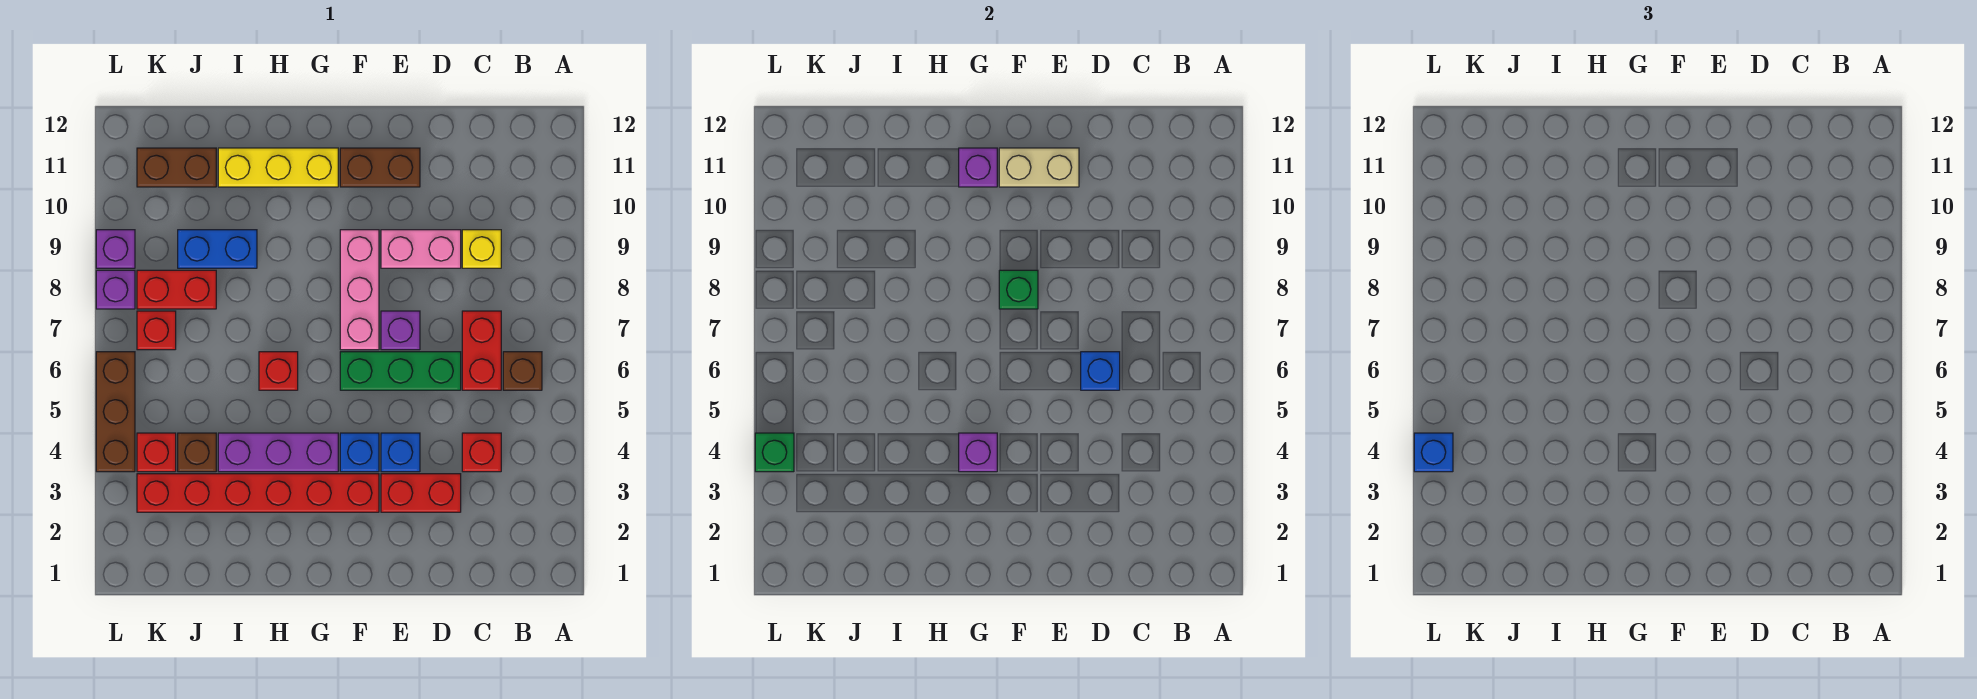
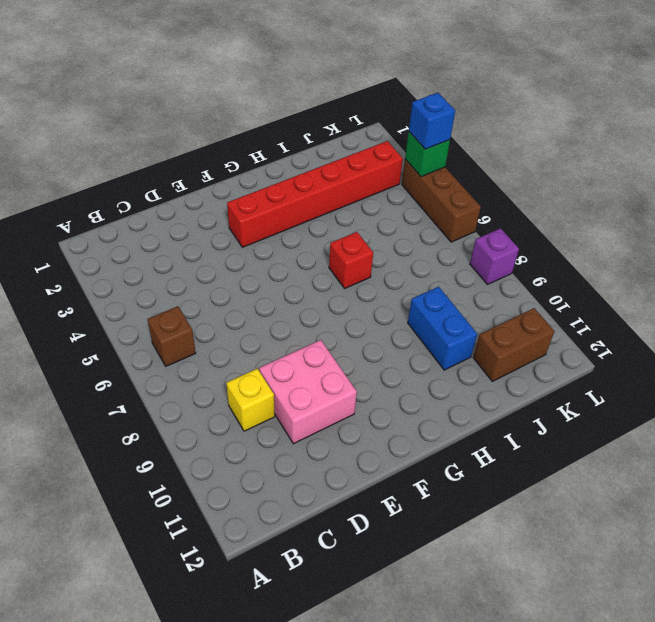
pink 2x2 brick [259,340,357,444] -> pink 1x2 brick [381,230,461,268]
blue 1x2 brick [408,287,477,370] -> blue 1x2 brick turned to [178,230,257,268]
none -> red 1x1 brick [462,433,501,472]
none -> red 1x2 brick [462,311,501,390]
none -> red 1x2 brick [381,474,461,512]
none -> green 1x3 brick [340,352,461,390]

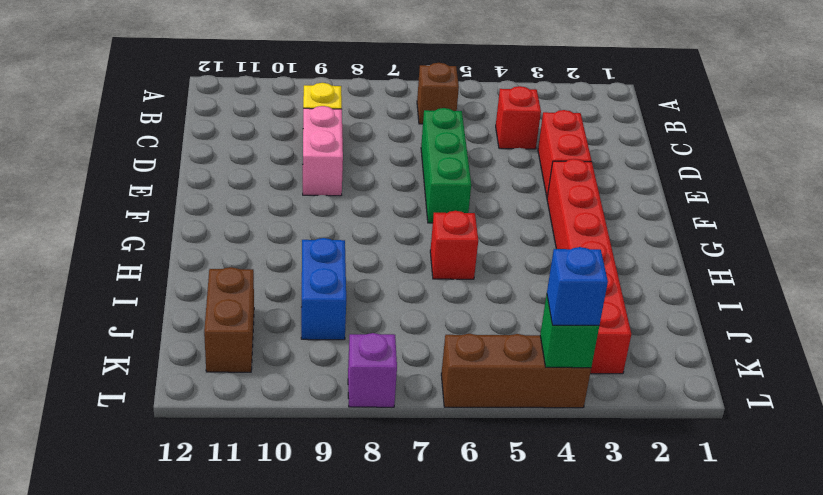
none -> red 1x2 brick [462,311,501,390]
none -> blue 1x1 brick [381,433,420,472]
none -> purple 1x1 brick [381,311,420,350]
none -> brown 1x2 brick [340,148,420,187]

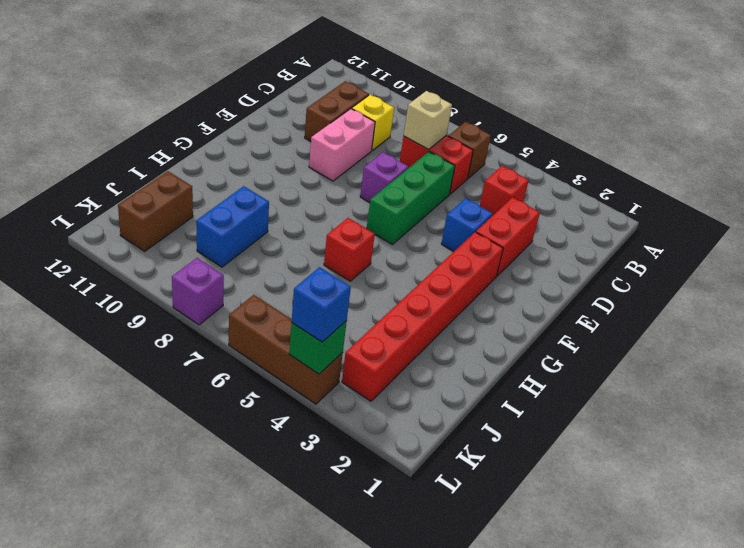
tan 1x1 brick [404,91,452,149] -> none
brown 1x2 brick [305,81,369,141] -> brown 1x2 brick moved to [340,148,420,187]
none -> blue 1x1 brick [340,433,379,472]
none -> pink 1x3 brick [340,230,379,350]
none -> purple 1x3 brick [218,433,338,472]
none -> yellow 1x3 brick [218,148,338,187]

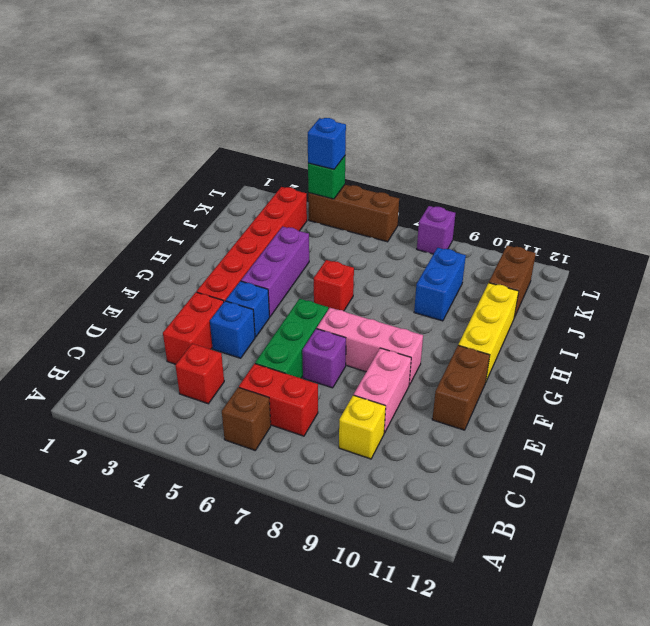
none -> brown 1x1 brick [178,433,216,472]
none -> red 1x2 brick [137,270,216,309]
none -> red 1x1 brick [137,433,176,472]
none -> red 1x1 brick [137,311,176,350]

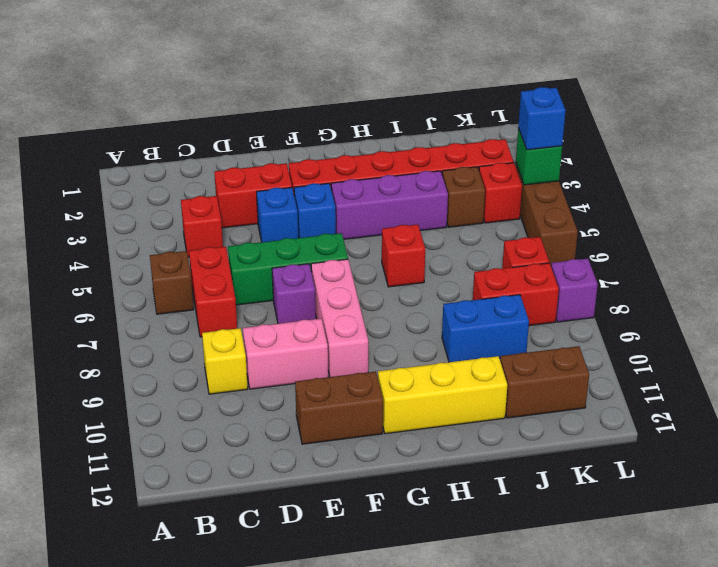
none -> purple 1x1 brick [96,230,135,268]
none -> blue 1x1 brick [1081,352,1120,390]
none -> tan 1x2 brick [999,148,1079,187]
none -> green 1x1 brick [999,270,1038,309]

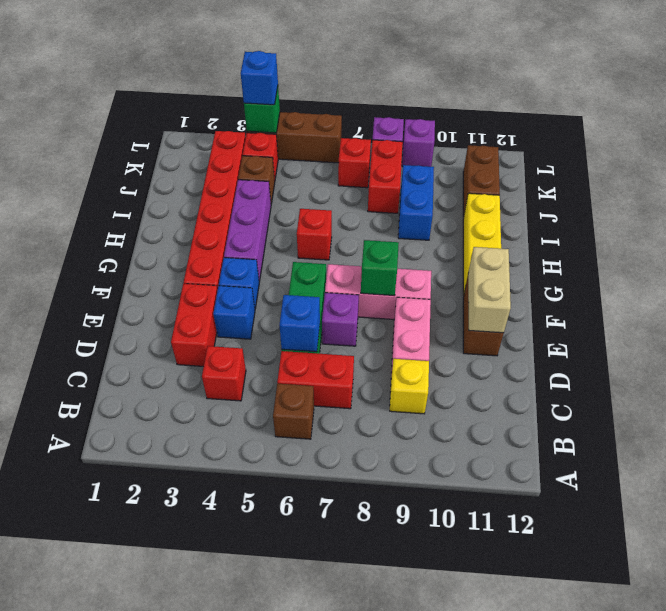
none -> purple 1x1 brick [959,433,997,472]
none -> purple 1x1 brick [959,148,997,187]

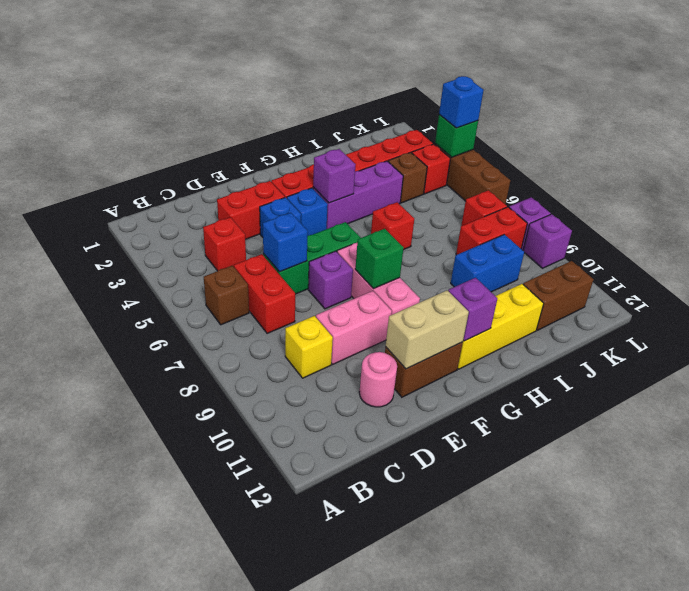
pink 1x1 round brick [359,352,397,407] -> none

